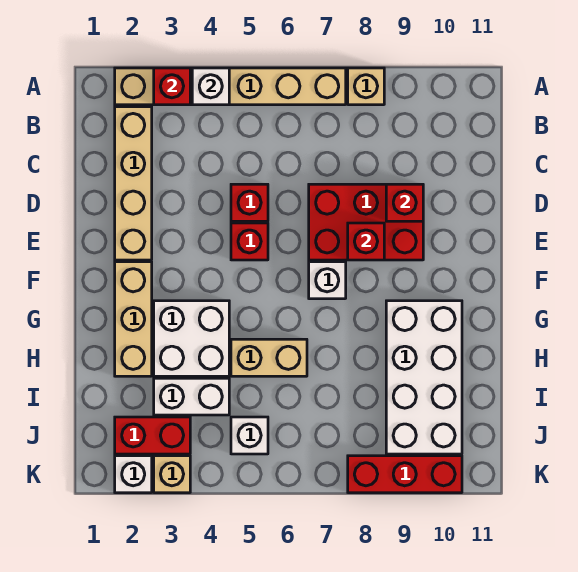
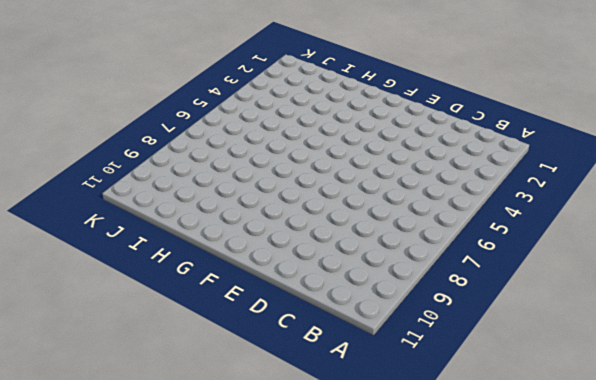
none -> tan 1x6 brick [115,68,346,105]
none -> tan 1x1 brick [348,68,384,105]
none -> tan 1x4 brick [115,107,152,260]

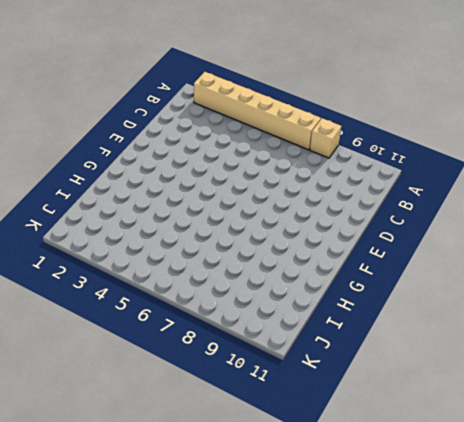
none -> tan 1x4 brick [115,107,152,260]
none -> red 1x1 brick [231,184,268,221]
none -> red 2x3 brick [309,184,423,260]

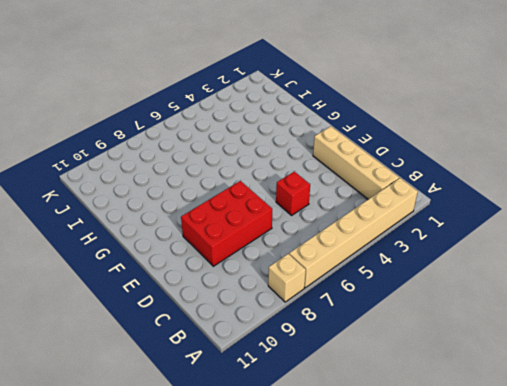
none -> red 1x1 brick [231,223,268,260]
none -> tan 1x3 brick [115,262,152,376]
none -> white 1x1 brick [309,262,346,299]

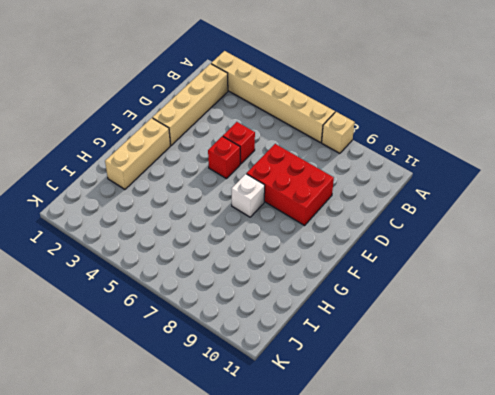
none -> white 2x2 brick [154,301,229,376]
none -> white 2x4 brick [386,301,462,454]
none -> tan 1x2 brick [231,339,307,376]

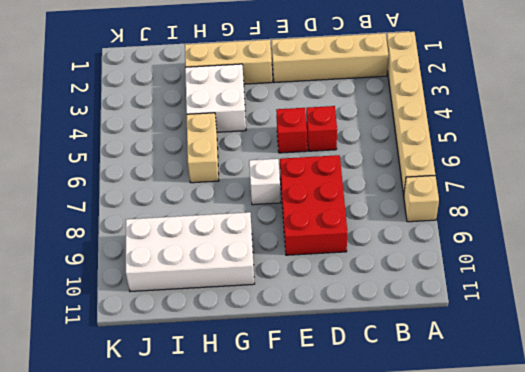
none -> white 1x2 brick [154,378,229,415]
none -> red 1x2 brick [115,417,190,454]
none -> white 1x1 brick [231,417,268,454]

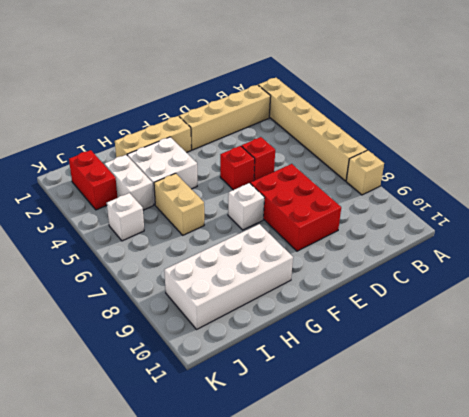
none -> white 1x1 brick [115,456,152,493]
none -> tan 1x1 brick [154,456,190,493]
none -> red 1x3 brick [348,456,462,493]

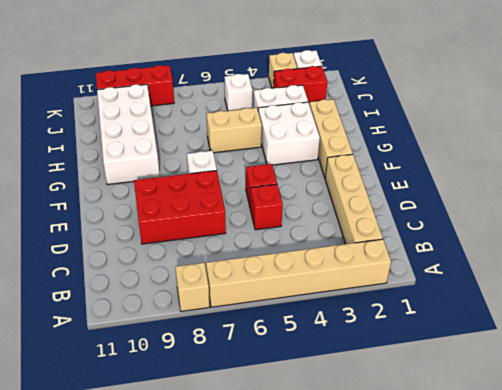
none -> red 1x1 brick [154,68,190,105]
none -> white 1x1 brick [192,68,229,105]
none -> red 1x1 brick [386,184,423,221]

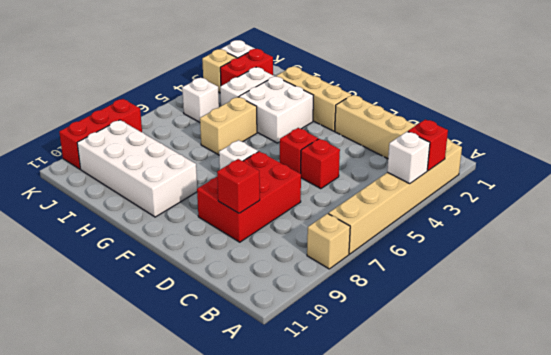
none -> red 1x1 brick [348,223,384,260]

